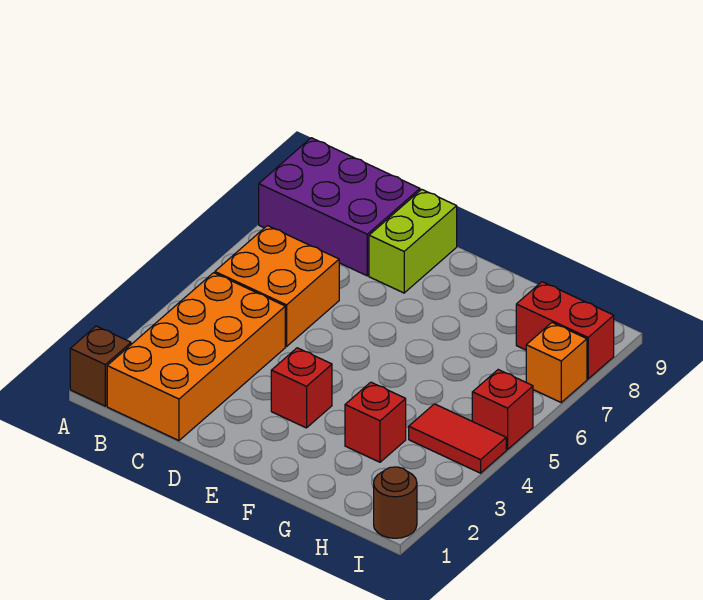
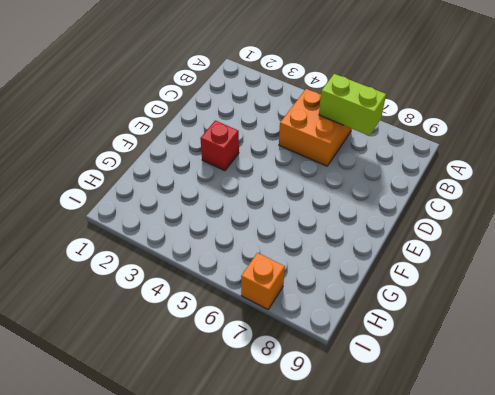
lime 1x2 brick [319,74,386,136] -> lime 1x2 brick moved to [369,189,457,293]
none -> brown 1x1 brick [70,326,131,406]
none -> purple 2x3 brick [259,138,420,276]
none -> orange 2x4 brick [107,273,285,441]

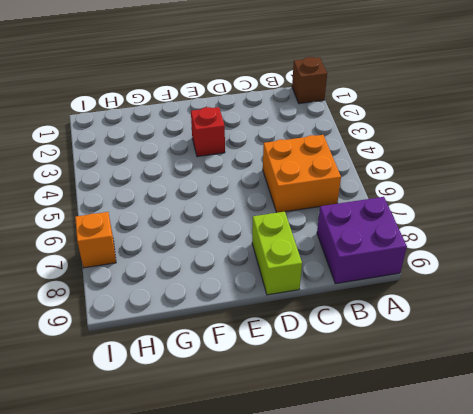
purple 2x2 brick [317,197,407,284] -> purple 2x3 brick [259,138,420,276]
none -> orange 2x4 brick [107,273,285,441]
none -> red 1x1 brick [345,382,406,462]
none -> red 1x2 tile [409,404,506,473]

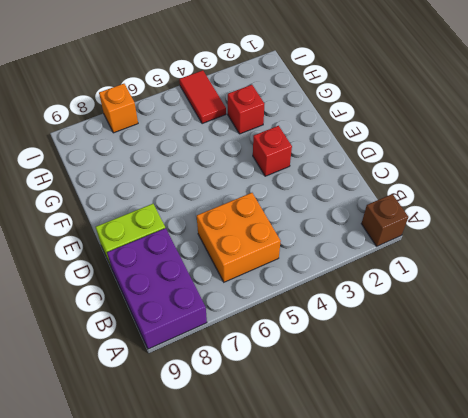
none -> orange 2x4 brick [107,273,285,441]
none -> red 1x2 brick [516,282,614,379]
none -> brown 1x1 round brick [374,467,417,538]

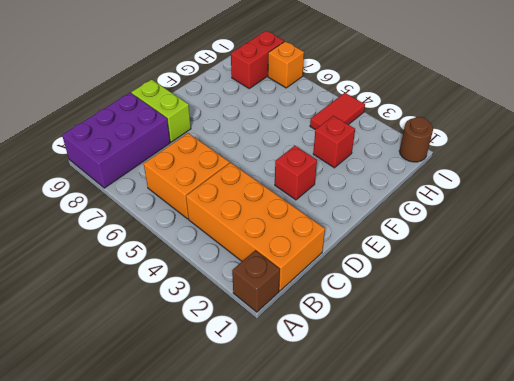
none -> red 1x1 brick [472,370,533,450]

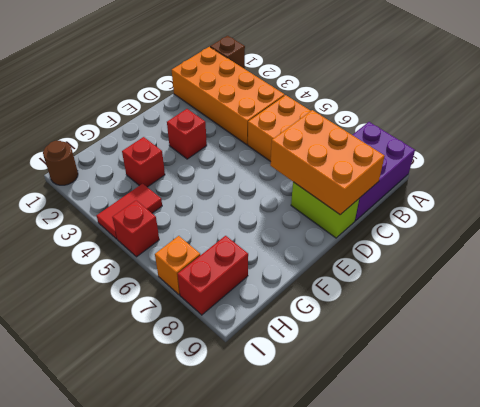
orange 2x3 brick [270,110,385,215] -> none

